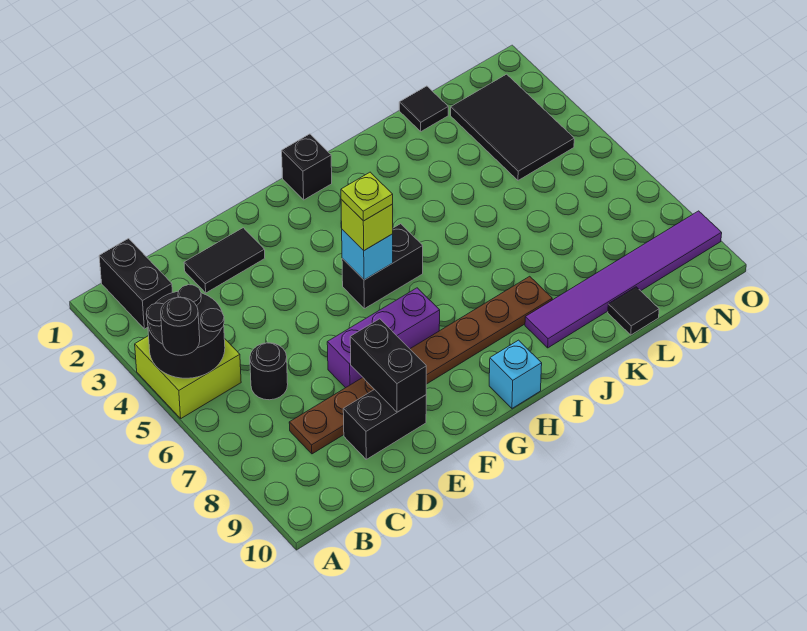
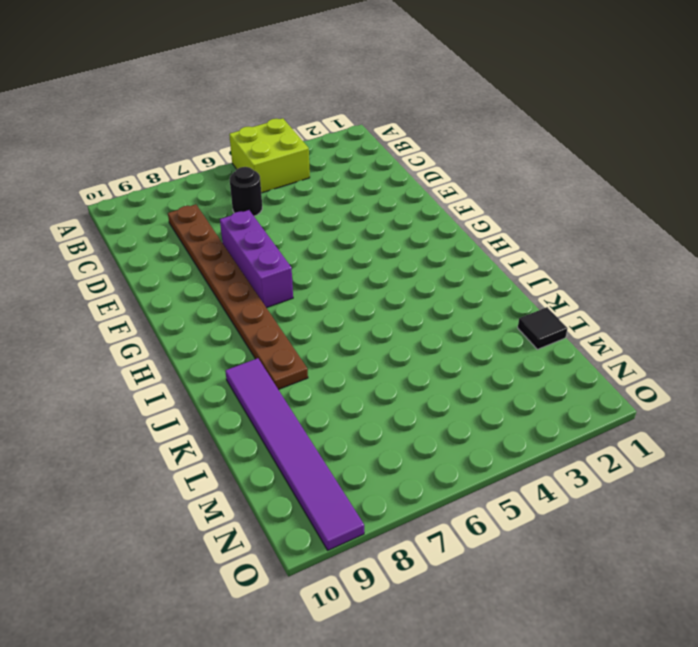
none -> black 1x2 brick [99,239,173,329]
none -> black 1x2 tile [184,228,265,293]
none -> black 1x2 brick [343,389,426,459]

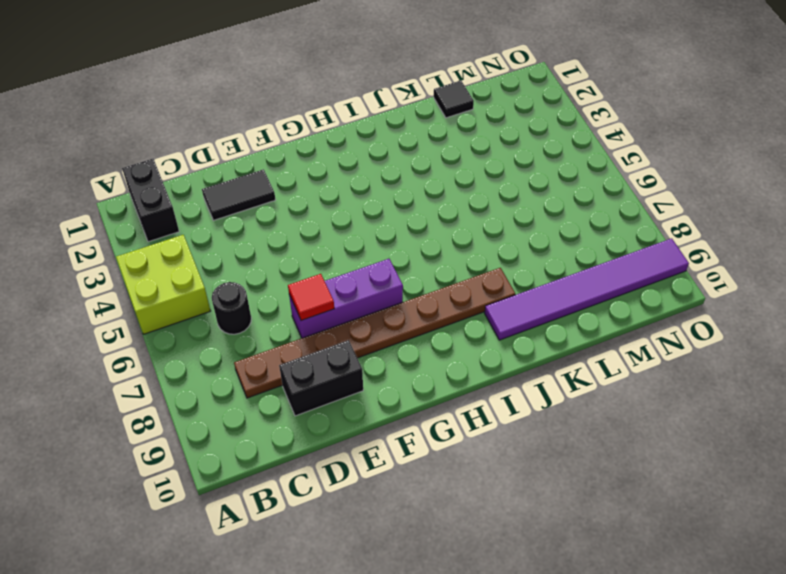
red 1x1 tile [288,274,334,321] -> none
none -> black 1x2 brick [342,224,423,309]
none -> black 1x1 brick [282,134,332,200]
none -> cyan 1x1 brick [489,340,542,408]

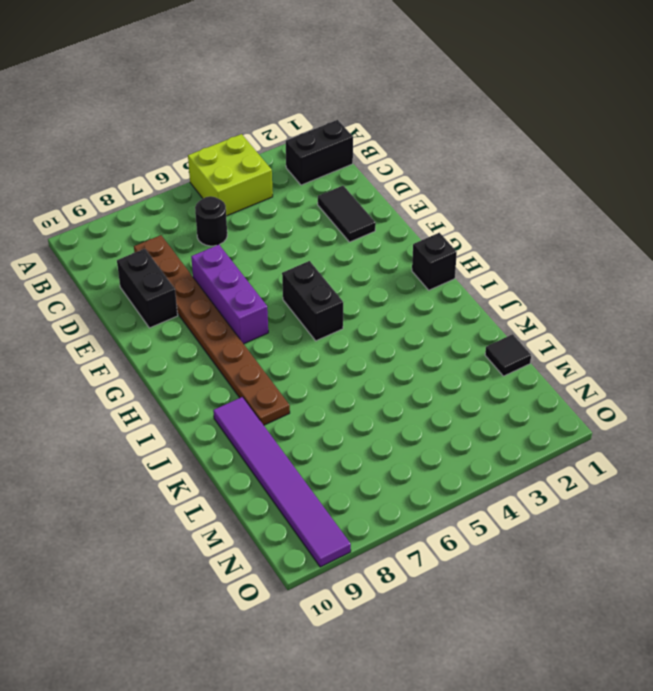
none -> cyan 1x1 brick [489,340,542,408]
none -> black 1x1 tile [608,287,659,335]
none -> black 2x3 tile [451,74,574,180]

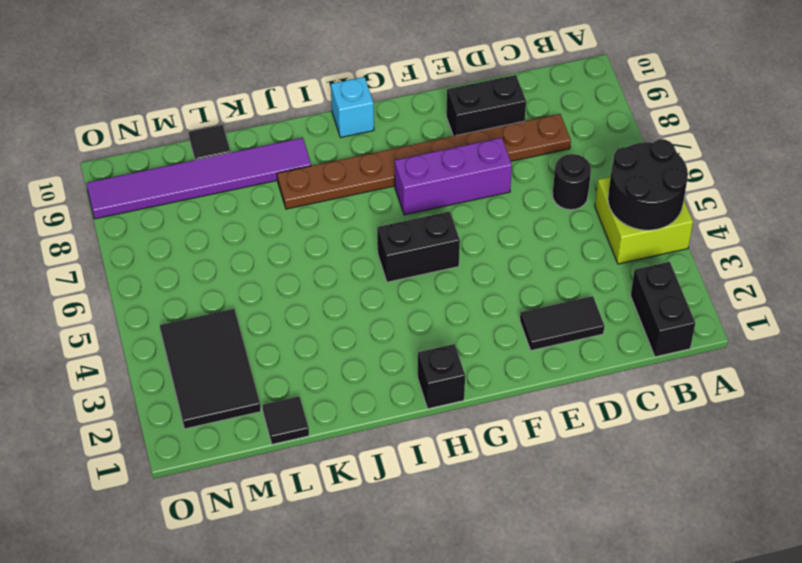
none -> black 1x2 brick [350,319,426,412]
none -> cyan 1x1 brick [342,230,393,280]
none -> black 1x1 round brick [161,297,200,356]

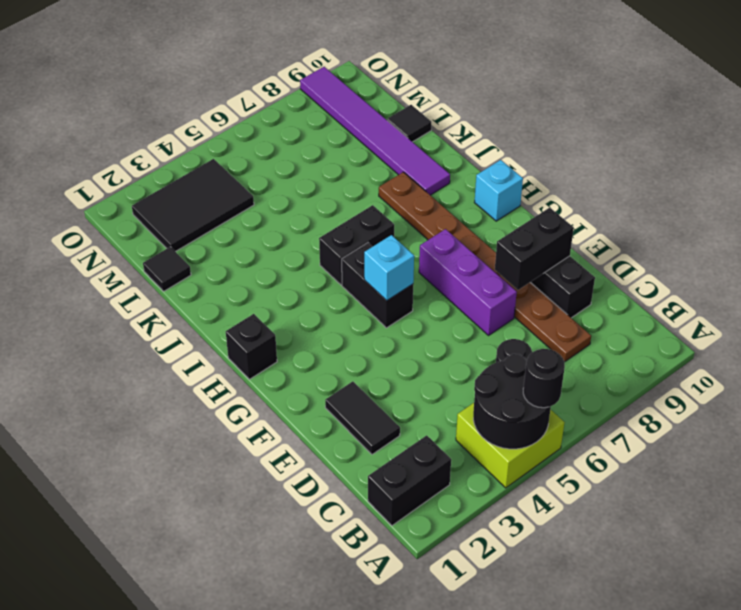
black 1x2 brick [319,205,394,285] -> none
none -> lime 1x1 brick [341,199,393,251]
none -> lime 1x1 plate [341,172,393,221]

